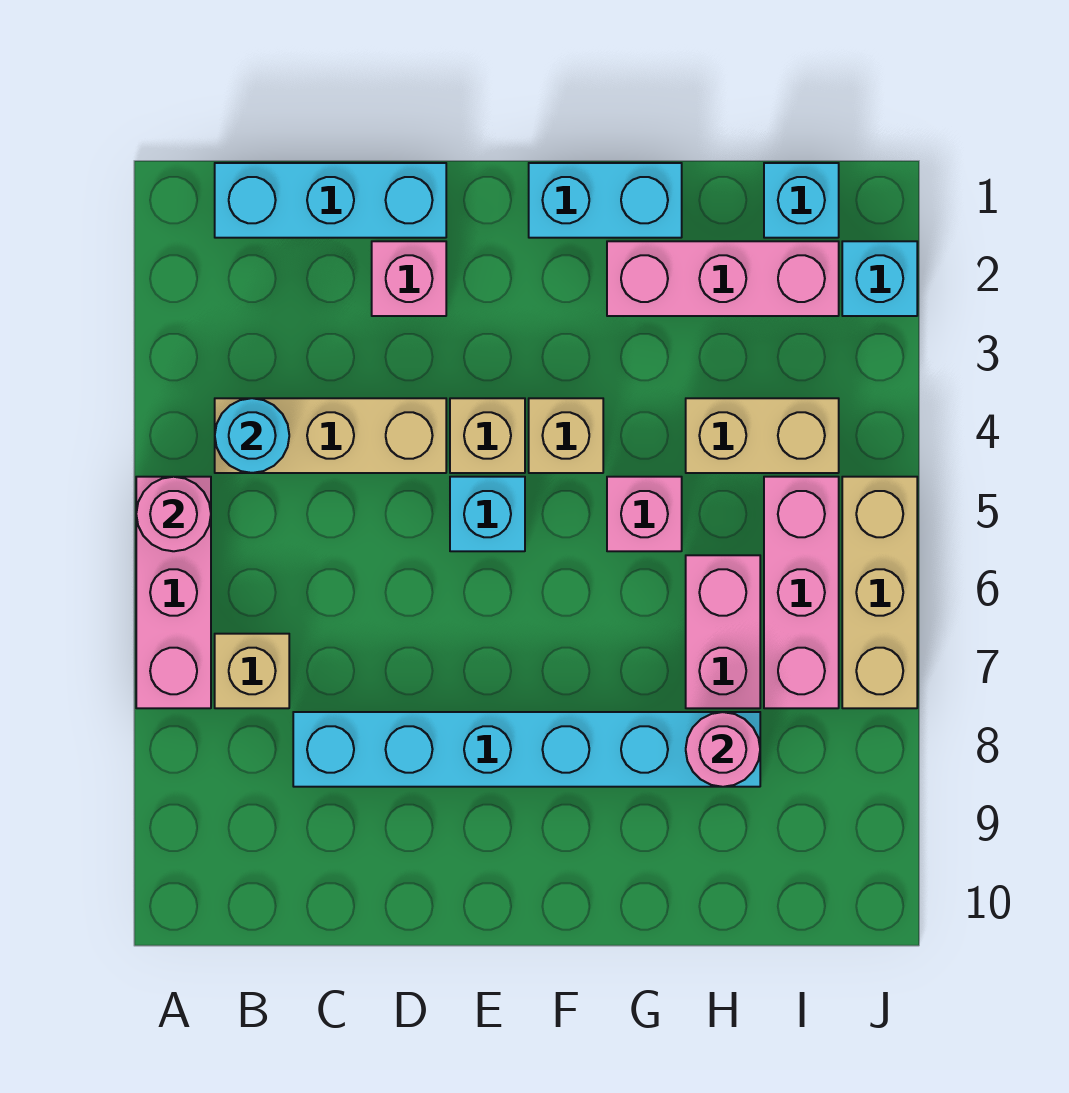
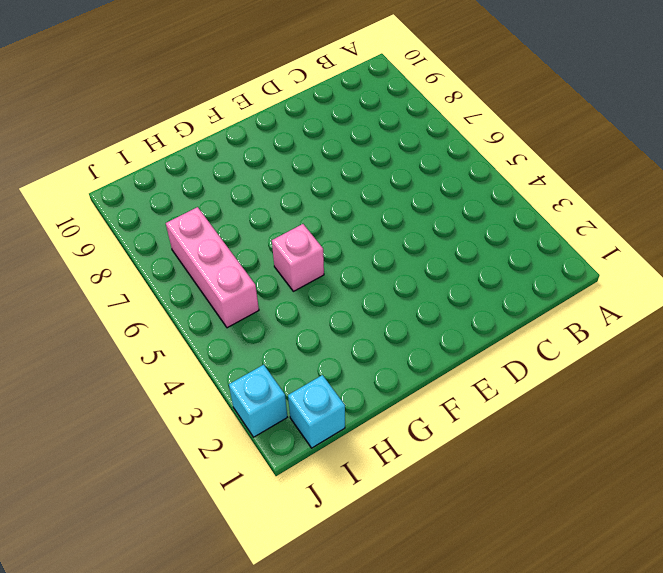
none -> pink 1x3 brick [136,477,211,708]
none -> cyan 1x3 brick [215,163,446,238]
none -> tan 1x3 brick [215,398,446,473]

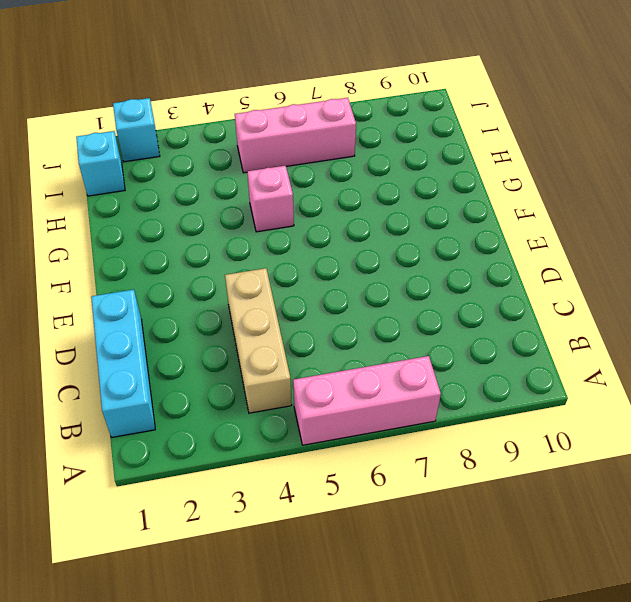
none -> tan 1x1 brick [215,634,289,708]
none -> cyan 1x6 brick [293,712,760,787]
none -> pink 1x1 brick [372,241,446,316]

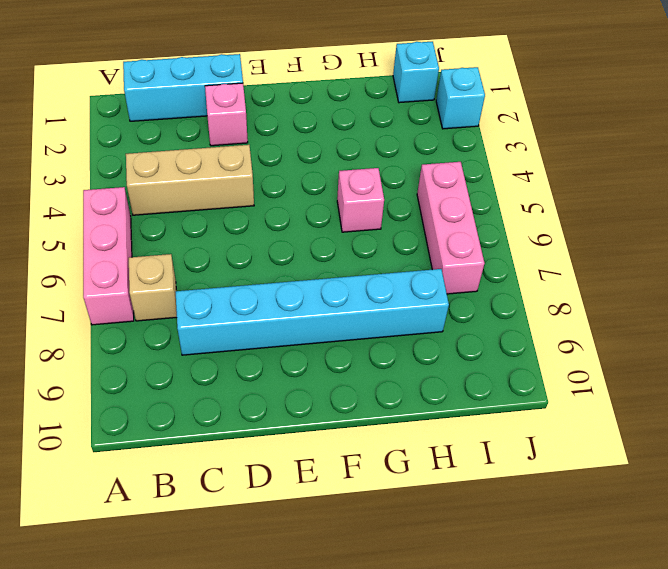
none -> tan 1x1 brick [450,398,525,473]
none -> cyan 1x1 brick [450,477,525,551]
none -> cyan 1x2 brick [529,163,682,238]

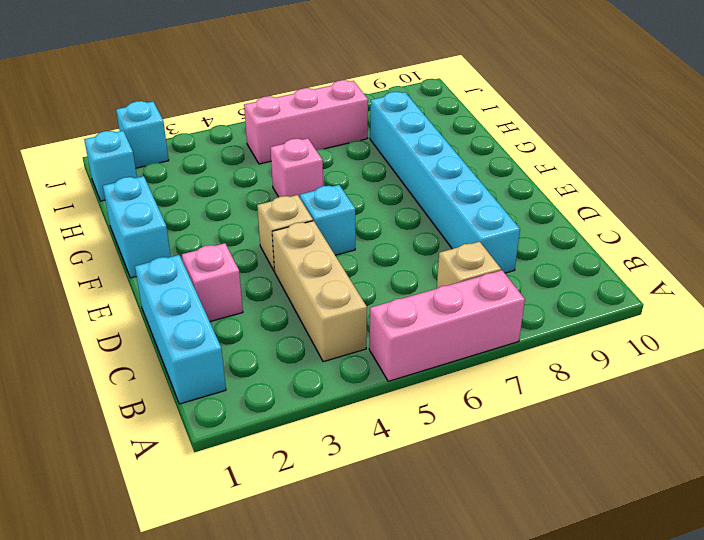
none -> tan 1x1 brick [529,398,603,473]
none -> pink 1x3 brick [607,241,839,316]
none -> tan 1x2 brick [686,398,839,473]

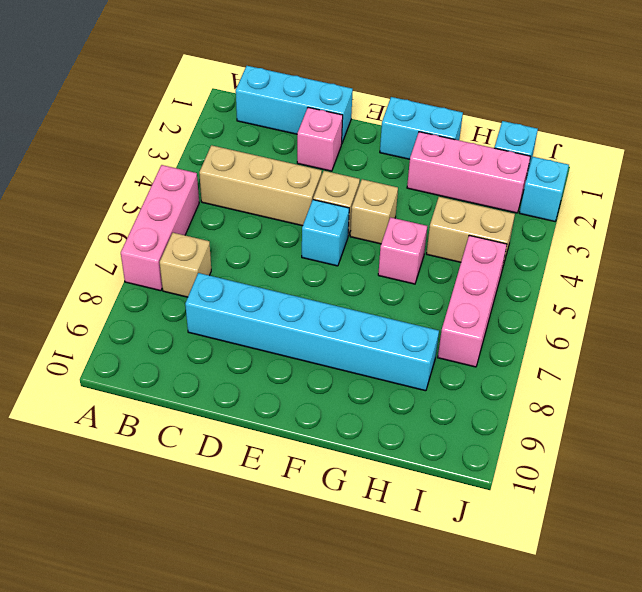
none -> pink 1x2 brick [686,555,760,708]
none -> tan 1x3 brick [842,477,917,708]
none -> pink 1x1 round brick [136,477,211,551]

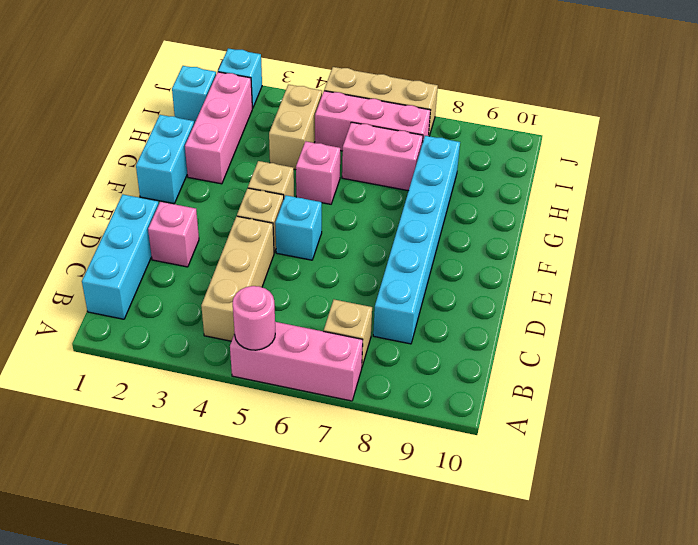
none -> cyan 1x1 round brick [215,398,289,473]
none -> pink 1x1 round brick [686,712,760,787]

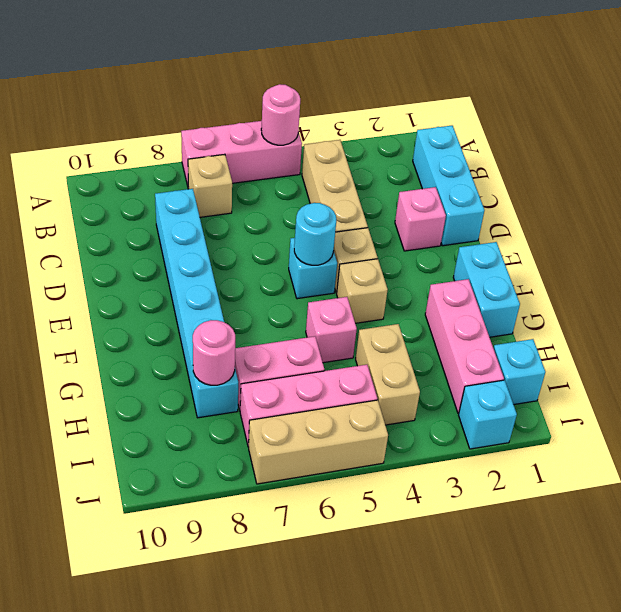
cyan 1x1 round brick [294,203,336,265] -> cyan 1x1 round brick moved to [215,398,289,473]

